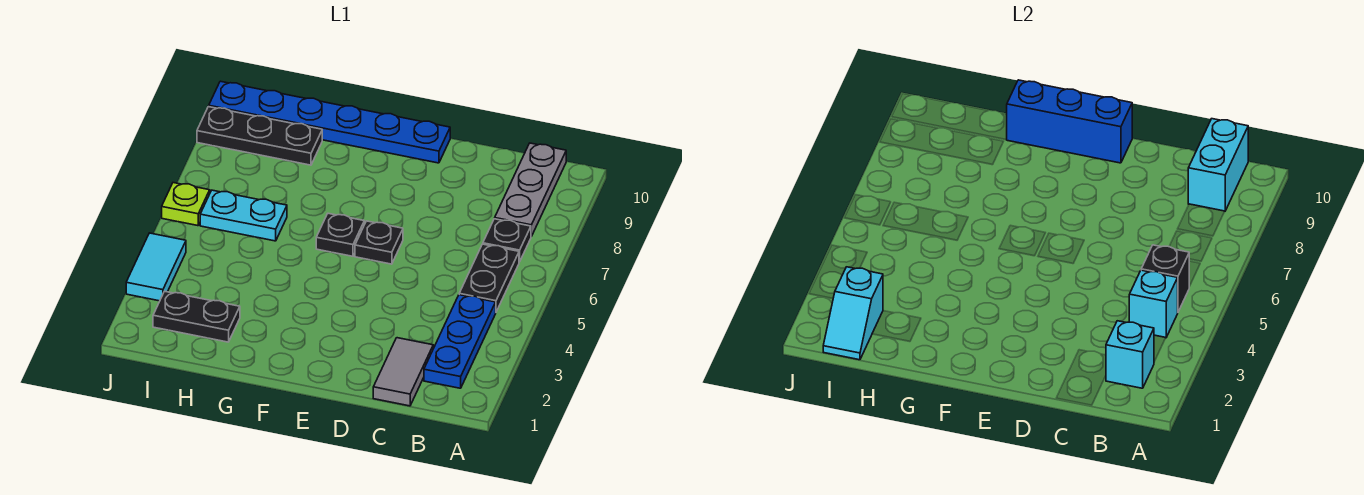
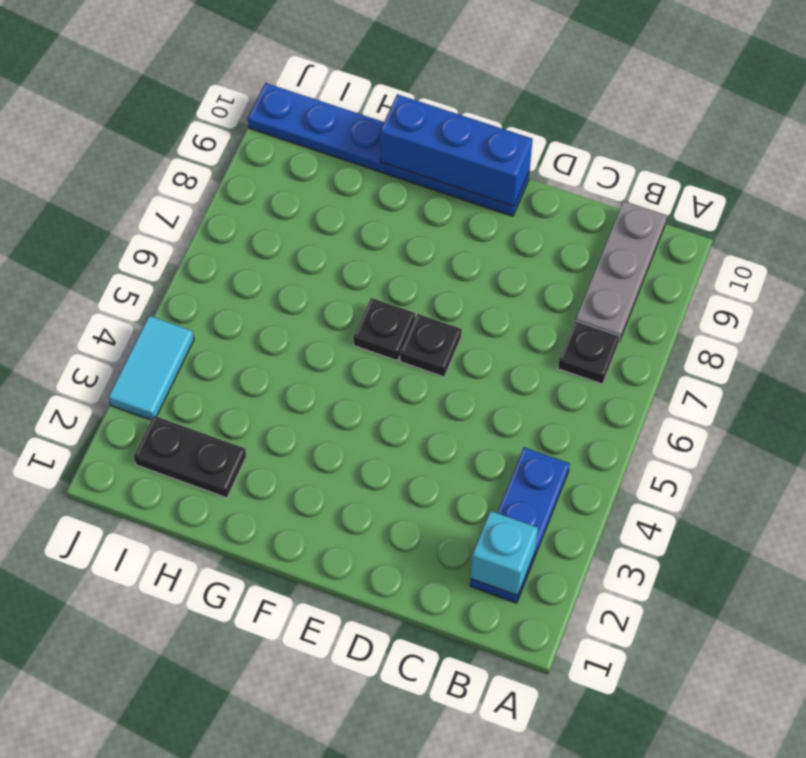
none -> black 1x2 plate [459,244,519,312]
none -> grey 1x2 tile [373,338,433,406]
none -> cyan 1x2 plate [200,190,287,241]

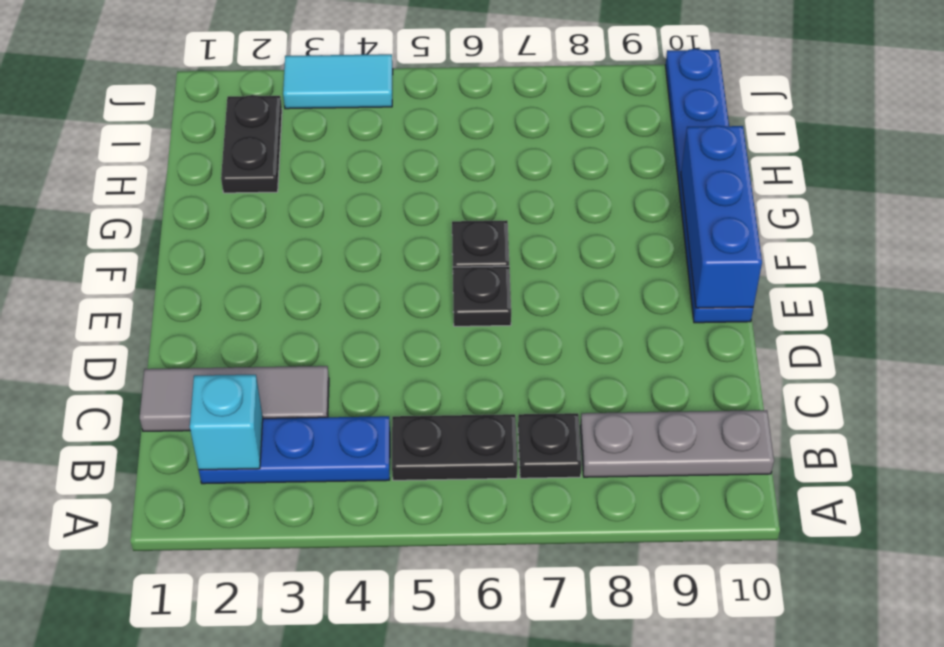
grey 1x3 tile [140,366,329,431] -> grey 1x2 tile [373,338,433,406]
none -> cyan 1x2 plate [200,190,287,241]
none -> black 1x3 plate [197,107,322,165]
none -> lime 1x1 plate [162,183,210,226]

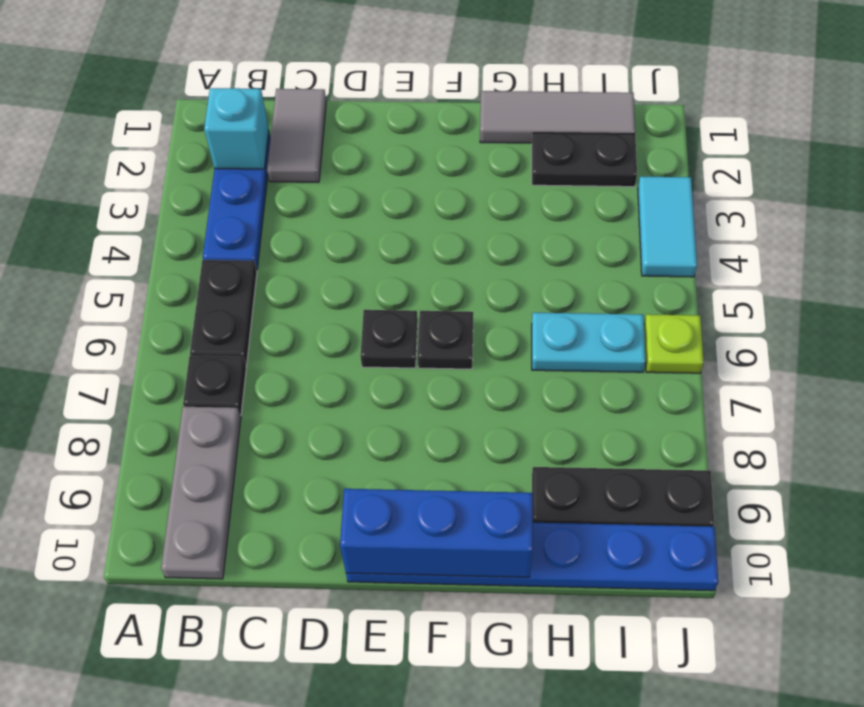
grey 1x3 tile [480,91,635,143] -> none
none -> cyan 1x1 brick [1129,270,1178,338]
none -> black 1x1 brick [1141,245,1189,312]
none -> cyan 1x2 brick [1188,119,1248,211]

